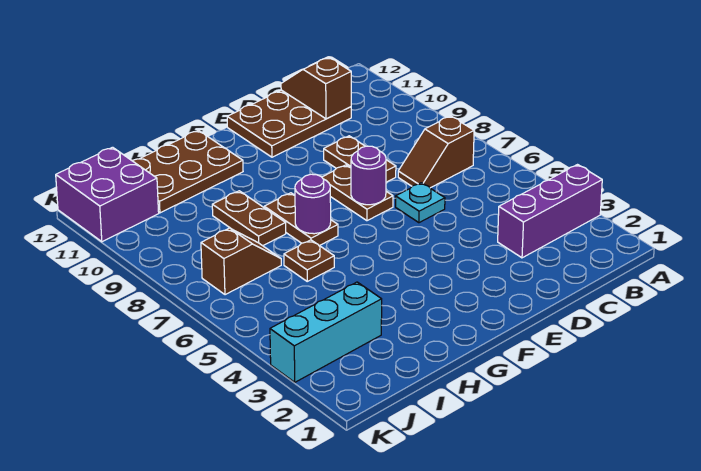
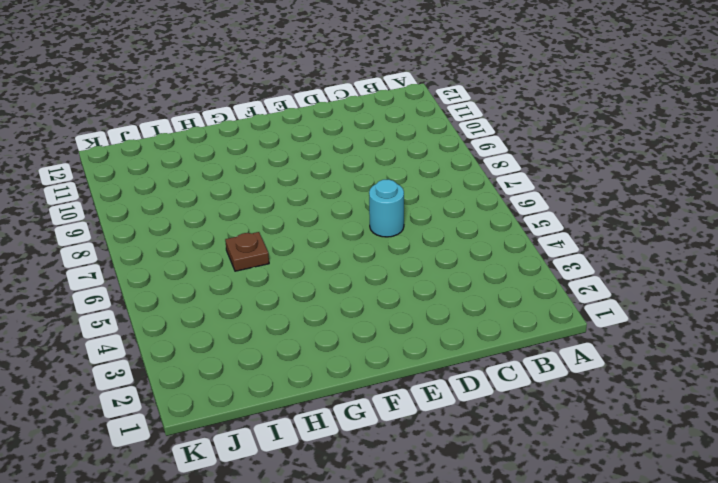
cyan 1x1 round brick [369,179,404,237] -> cyan 1x1 plate [396,183,445,223]
none -> purple 1x3 brick [498,165,602,258]
none -> brown 1x2 slope [398,116,474,188]
none -> brown 2x3 plate [227,90,351,157]

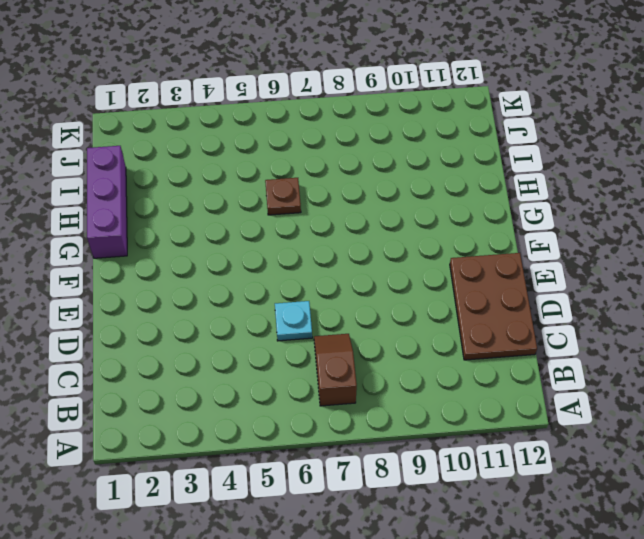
purple 1x3 brick [87,146,127,258] -> purple 1x3 brick moved to [498,165,602,258]
none -> brown 1x2 plate [324,136,396,182]
none -> brown 1x2 plate [322,165,393,221]
none -> brown 1x2 plate [264,193,338,246]

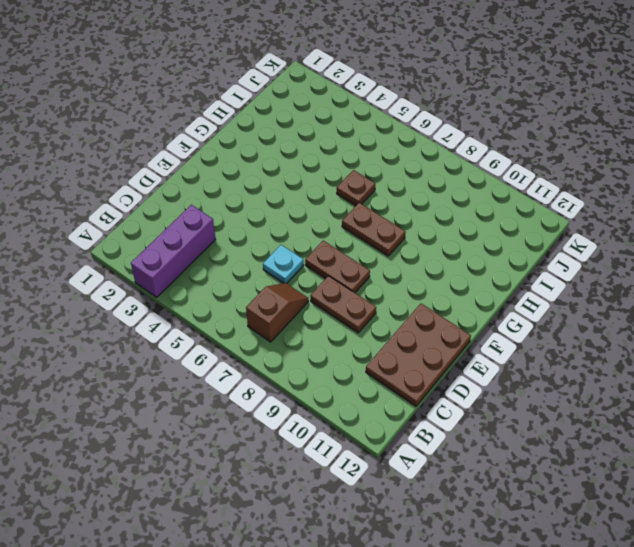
none -> brown 2x3 plate [132,130,243,213]
none -> brown 1x2 plate [212,191,286,246]
none -> cyan 1x3 brick [270,282,382,382]

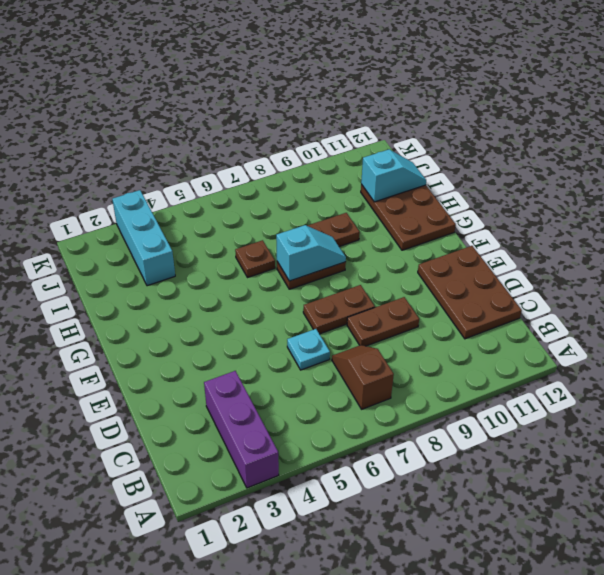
cyan 1x2 slope [276,225,346,281] -> purple 1x1 round brick [295,174,331,234]
cyan 1x2 slope [361,150,426,202] -> none
none -> brown 1x2 slope [201,228,281,295]
none -> purple 2x2 brick [56,147,159,242]
none -> brown 1x2 slope [281,57,351,119]

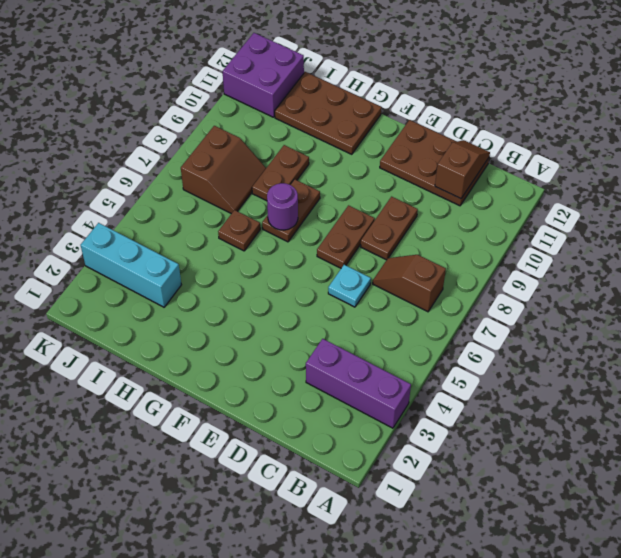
brown 2x2 slope [181,126,266,214] -> brown 1x2 slope [201,228,281,295]
none -> purple 1x1 round brick [351,146,386,205]

